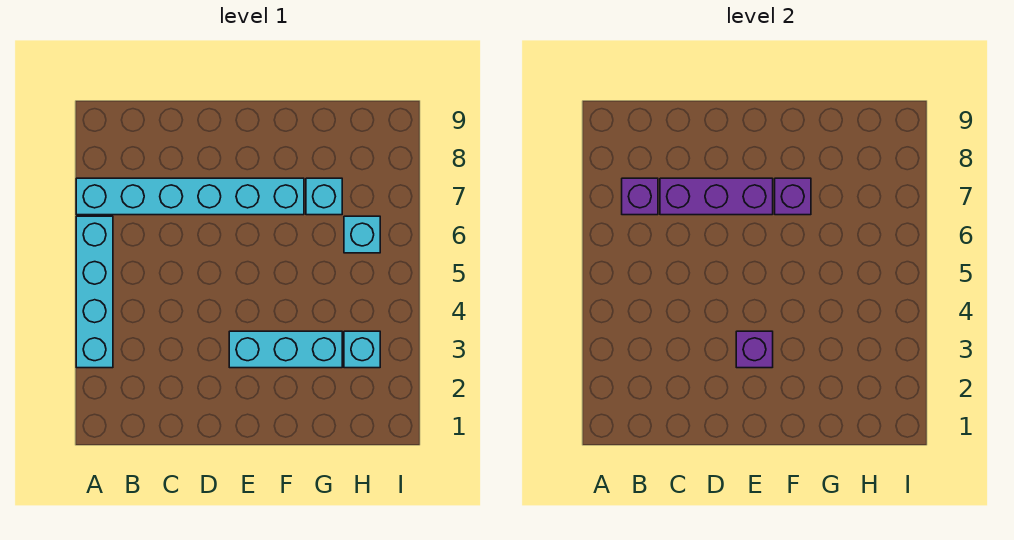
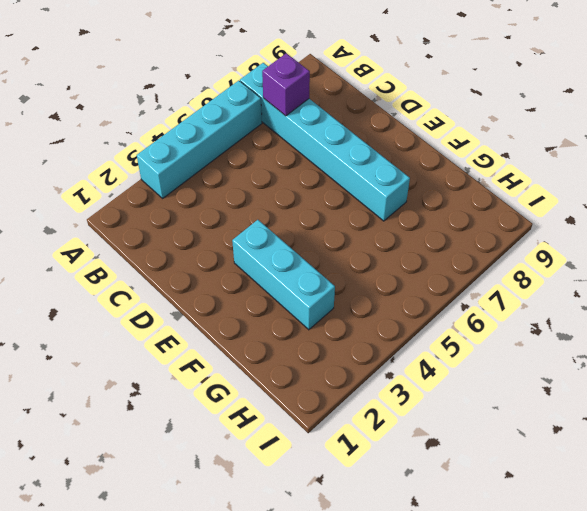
none -> cyan 1x1 brick [306,178,342,215]
none -> cyan 1x1 brick [344,331,380,368]

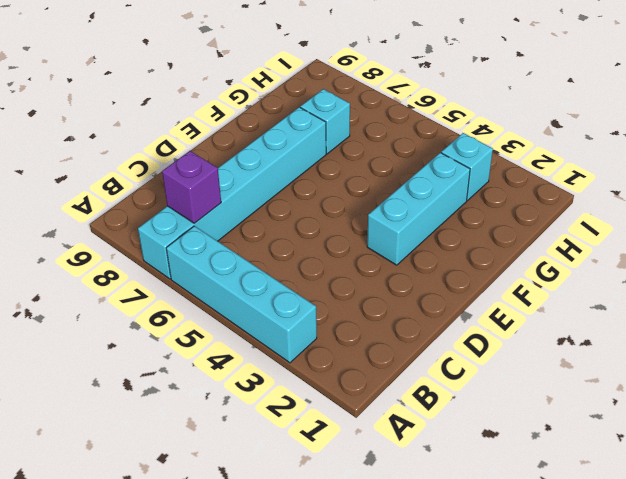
none -> cyan 1x1 brick [344,216,380,253]
none -> purple 1x3 brick [660,178,773,215]

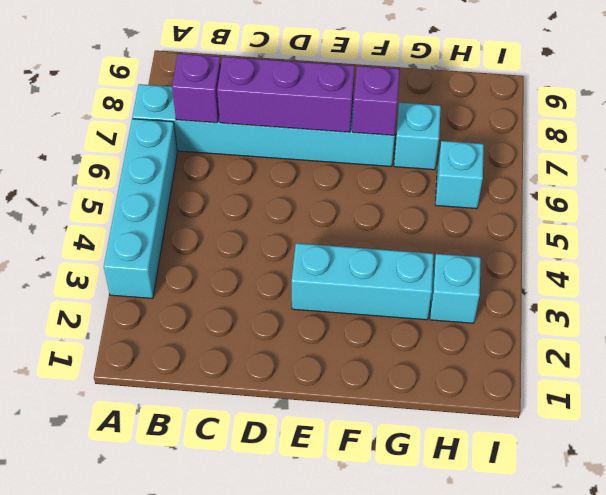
none -> purple 1x1 brick [736,331,773,368]

